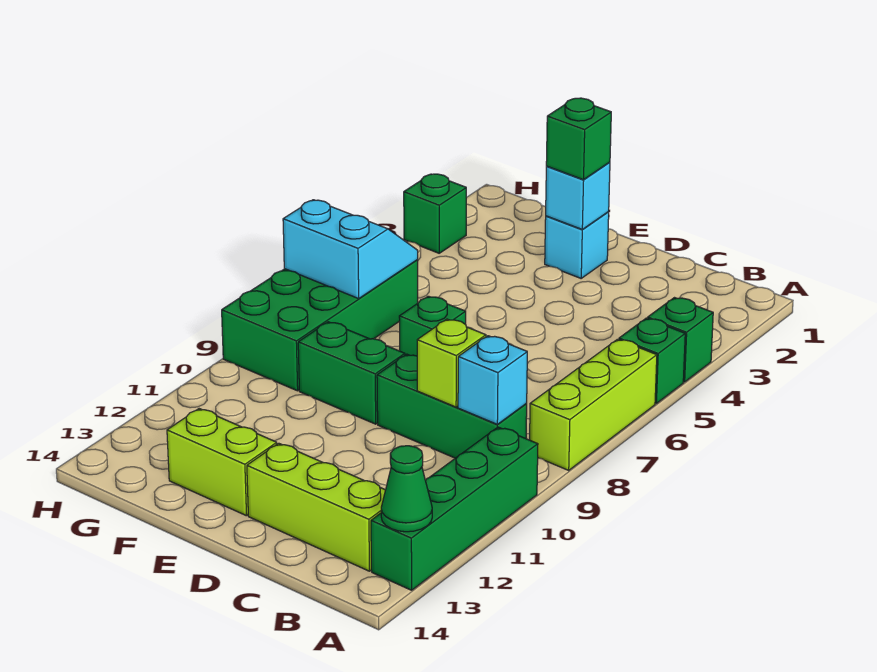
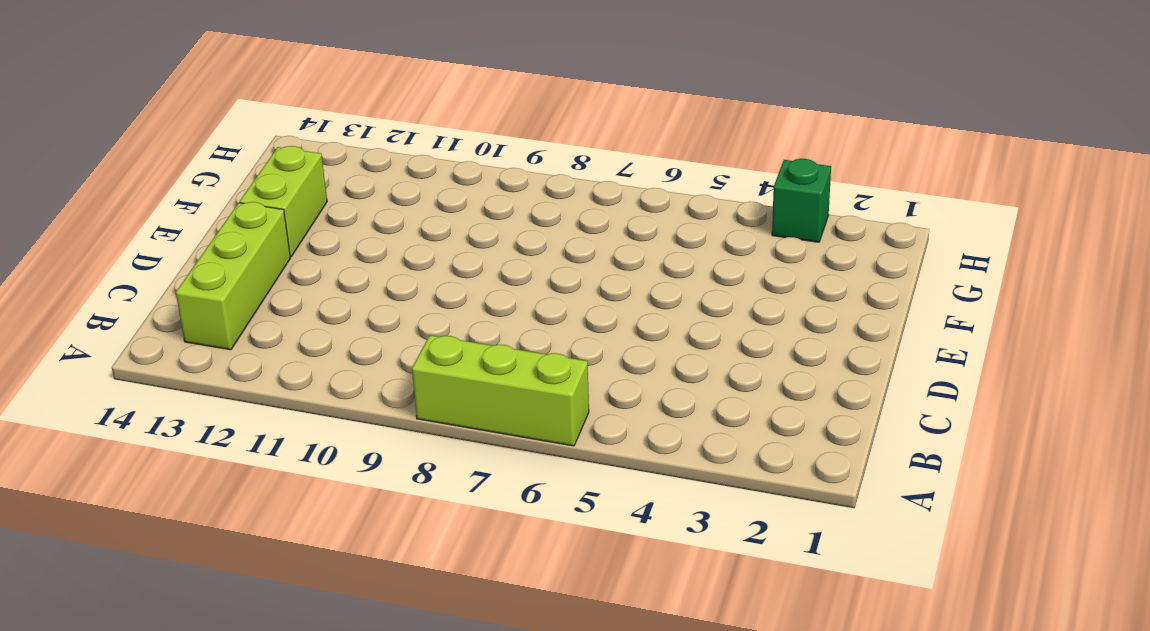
none -> green 1x1 brick [648,298,713,382]
none -> green 1x1 brick [619,318,685,403]
none -> green 1x4 brick [371,427,538,590]

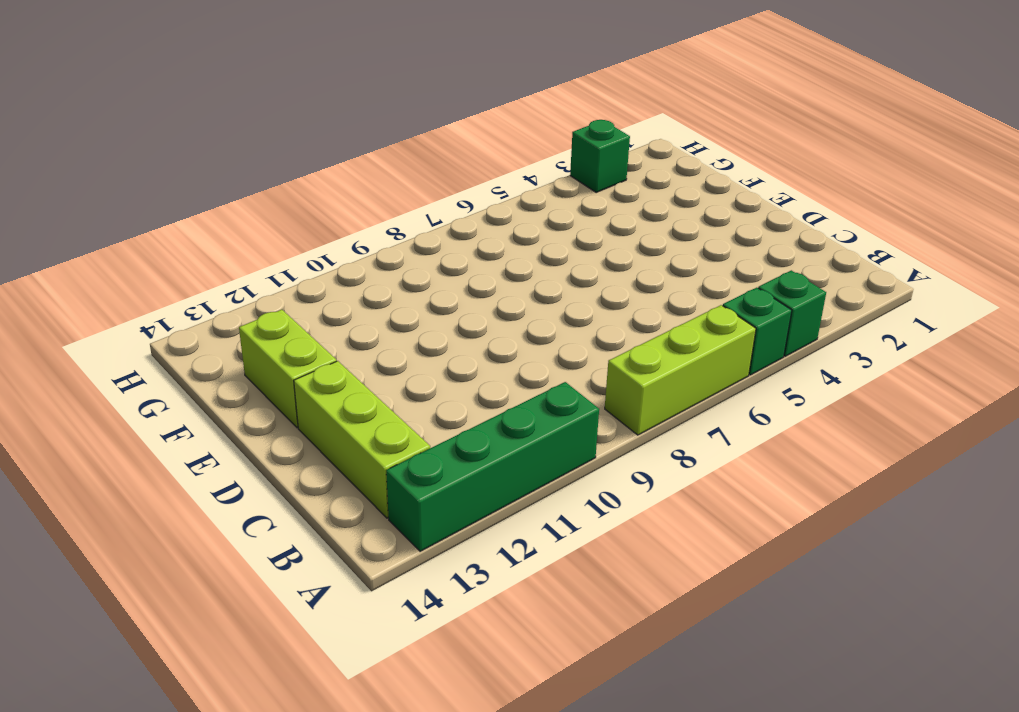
none -> green 1x3 brick [377,354,527,458]
none -> cyan 1x1 brick [545,212,609,278]
none -> green 1x1 brick [399,296,466,356]

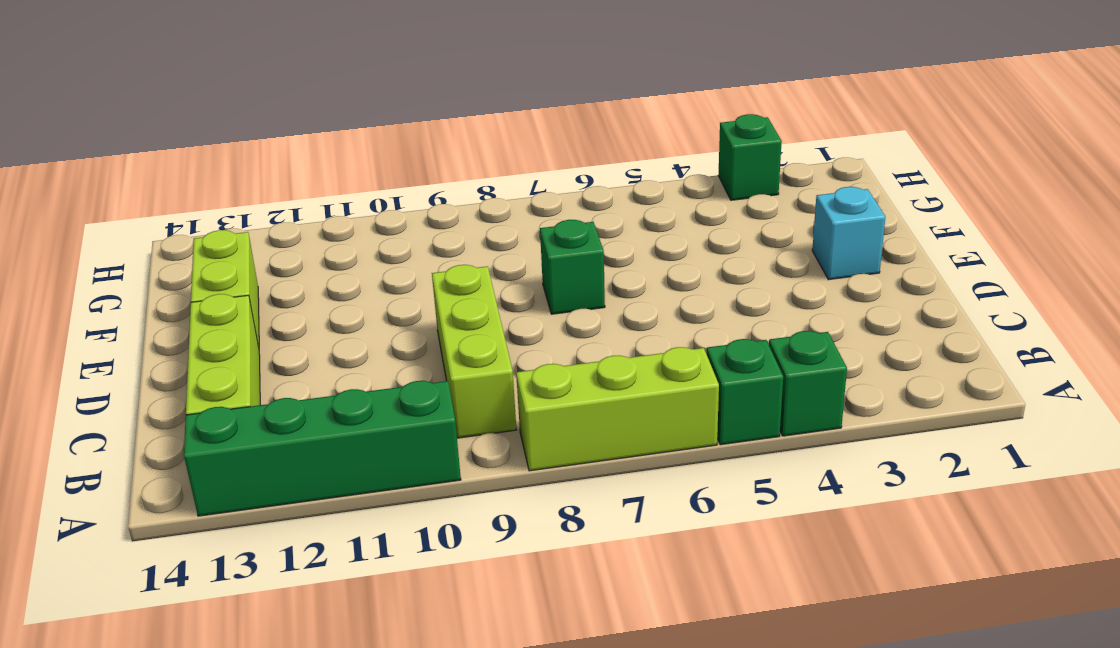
lime 1x3 brick [432,265,516,438] -> green 1x3 brick [377,354,527,458]
none -> green 1x2 brick [298,322,405,424]
none -> green 2x4 brick [222,260,418,391]
none -> green 1x1 cone [381,446,432,532]

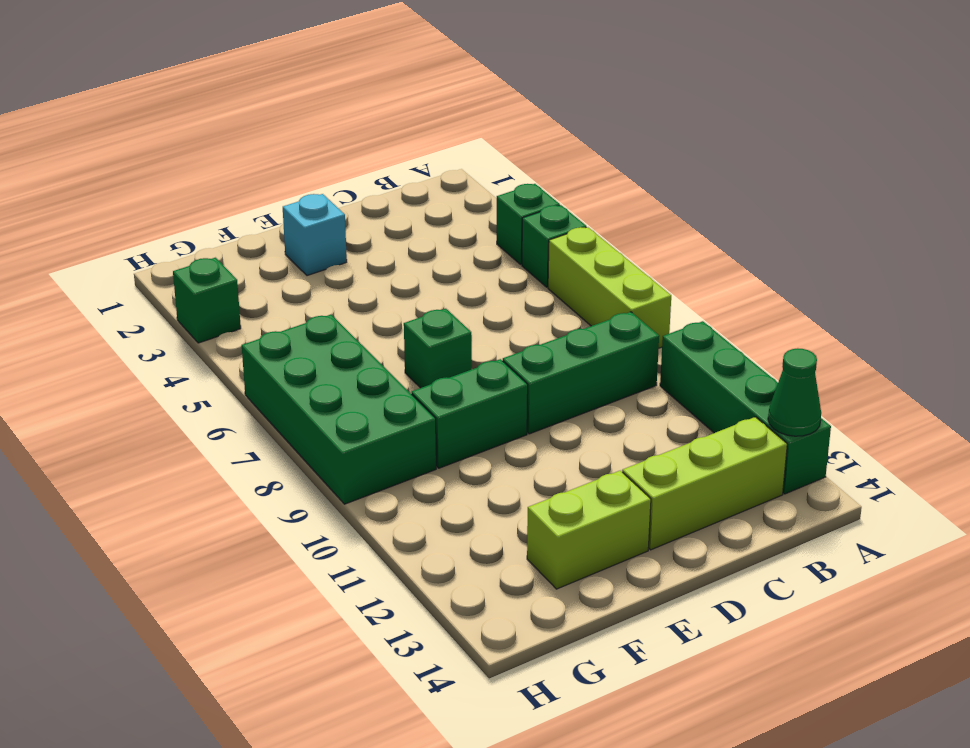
none -> cyan 1x1 brick [458,336,527,424]
none -> lime 1x1 brick [417,319,486,407]
none -> cyan 1x1 brick [546,162,610,230]

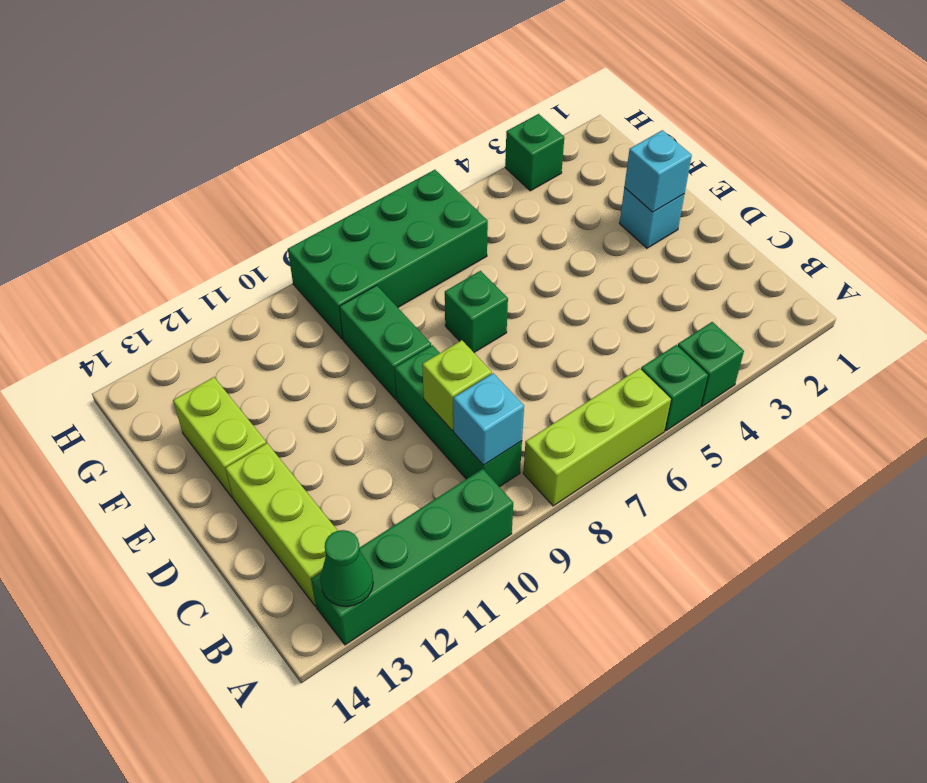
none -> cyan 2x2 slope [283,200,418,299]
none -> green 1x1 brick [546,98,611,180]

